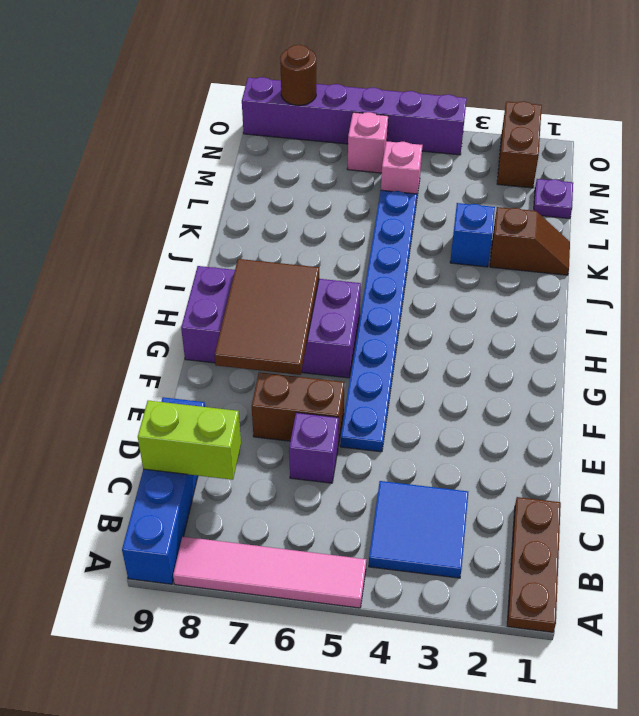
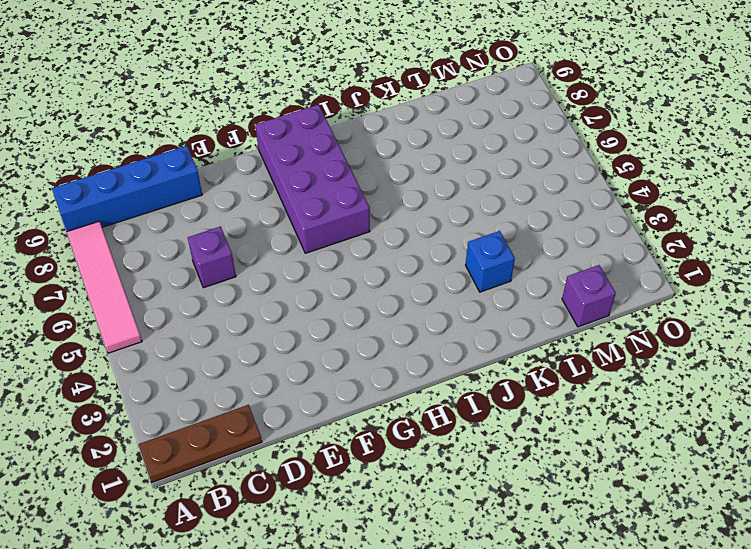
purple 1x1 brick [562,265,616,327] -> purple 1x1 plate [534,179,573,219]
none -> blue 2x2 tile [369,481,468,578]
none -> blue 1x8 plate [340,190,417,452]
none -> brown 1x2 brick [252,372,344,445]

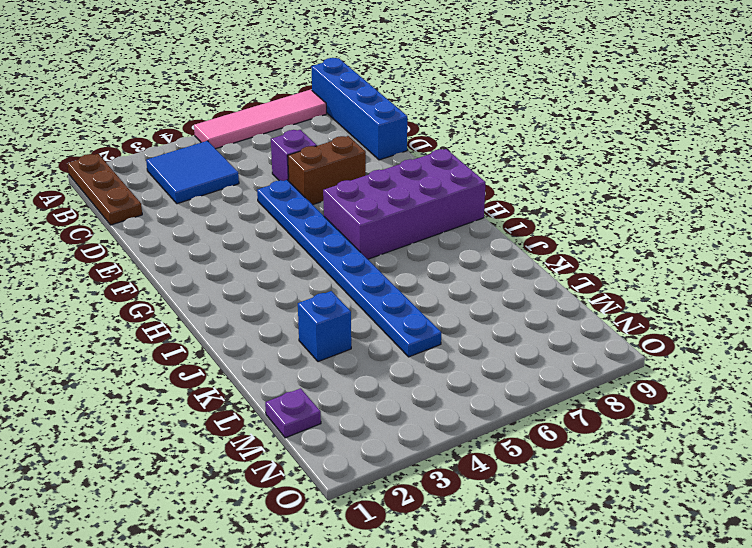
none -> brown 1x2 slope [490,207,570,275]
none -> pink 1x1 brick [381,141,422,203]
none -> brown 1x2 brick [497,101,542,188]

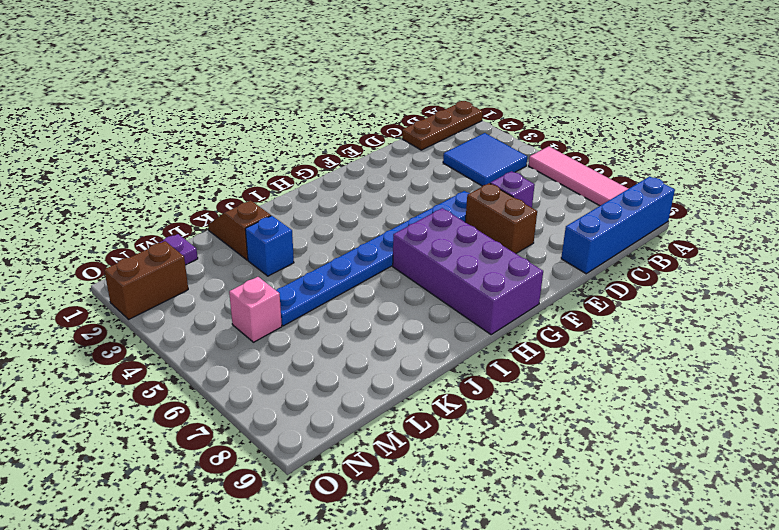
none -> pink 1x1 brick [347,112,388,173]
none -> purple 1x6 brick [242,77,467,155]
none -> lime 1x2 brick [138,401,241,480]

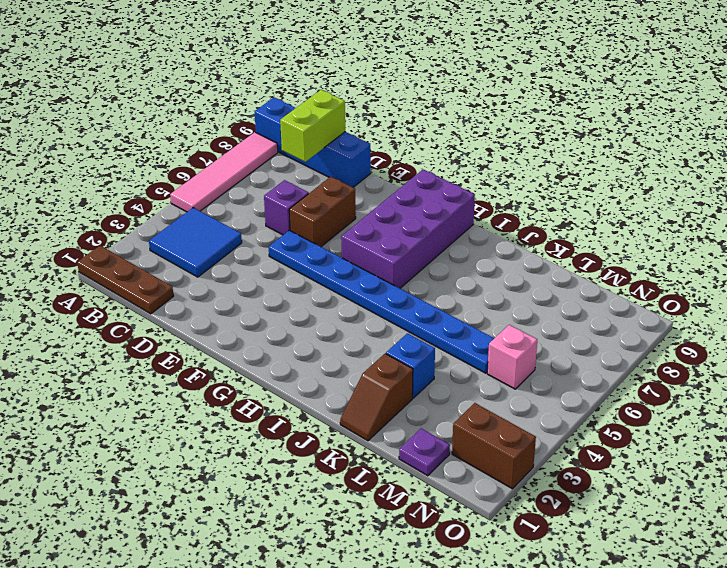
none -> pink 1x1 brick [347,112,388,173]
none -> purple 1x6 brick [242,77,467,155]
none -> brown 2x3 tile [215,259,319,375]

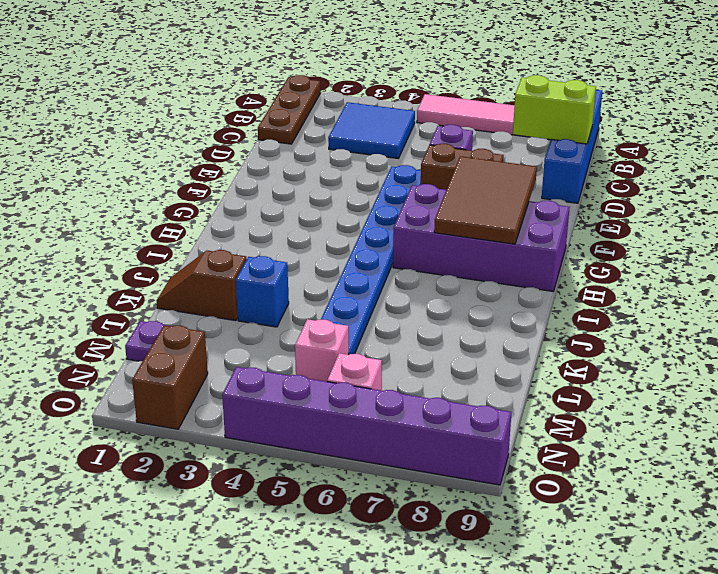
none -> brown 1x1 round brick [280,45,316,105]

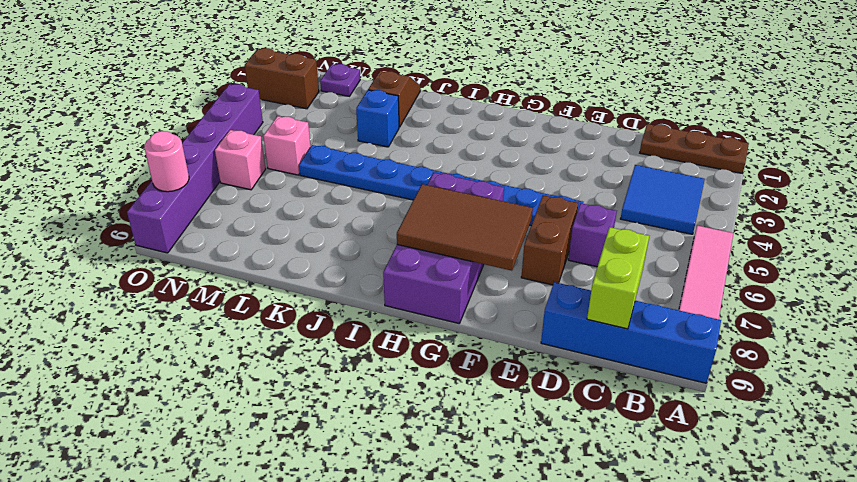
pink 1x1 round brick [144,131,189,192] -> brown 1x1 round brick [280,45,316,105]

